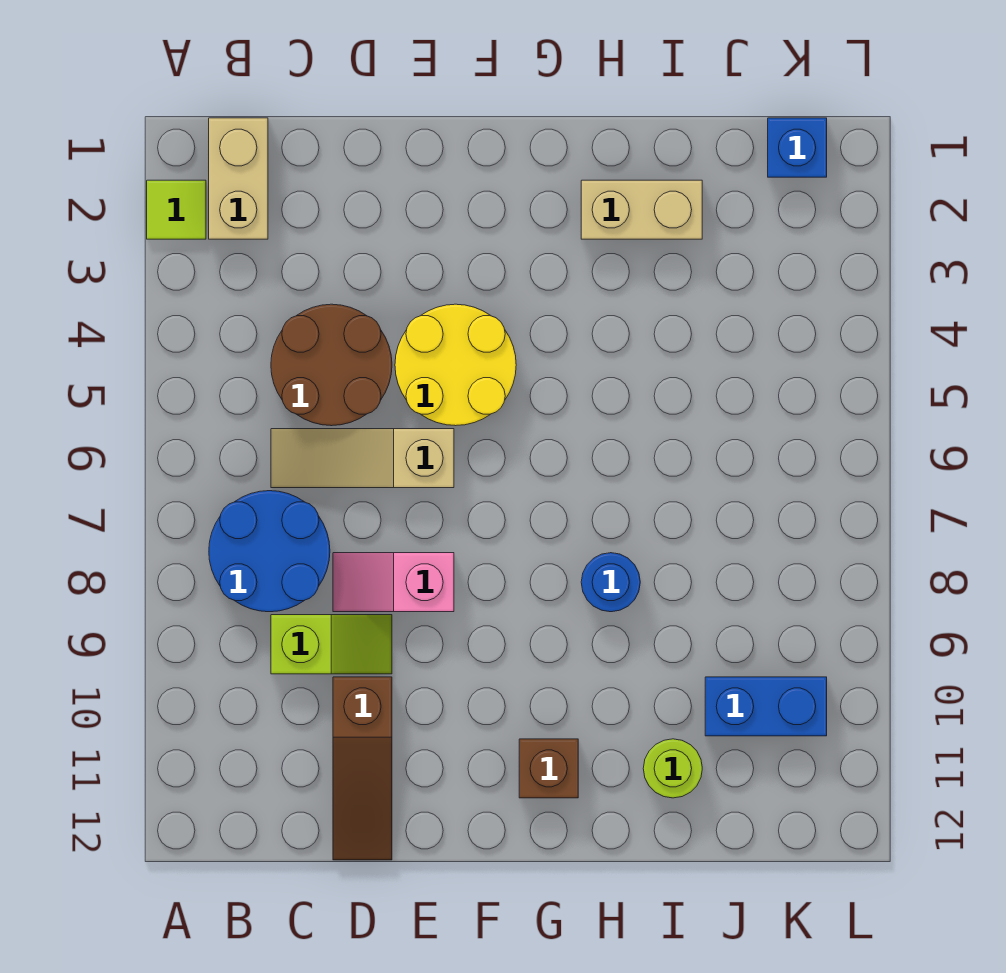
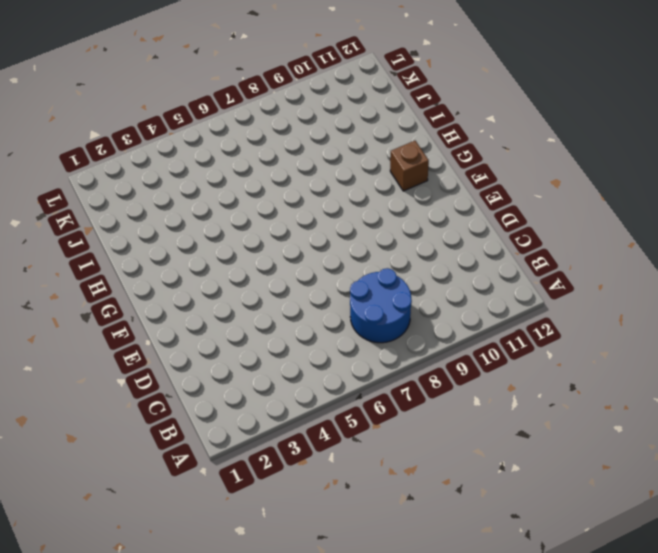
none -> lime 1x1 tile [147,180,206,239]
none -> tan 1x2 brick [209,118,268,239]
none -> brown 2x2 round brick [271,304,392,426]

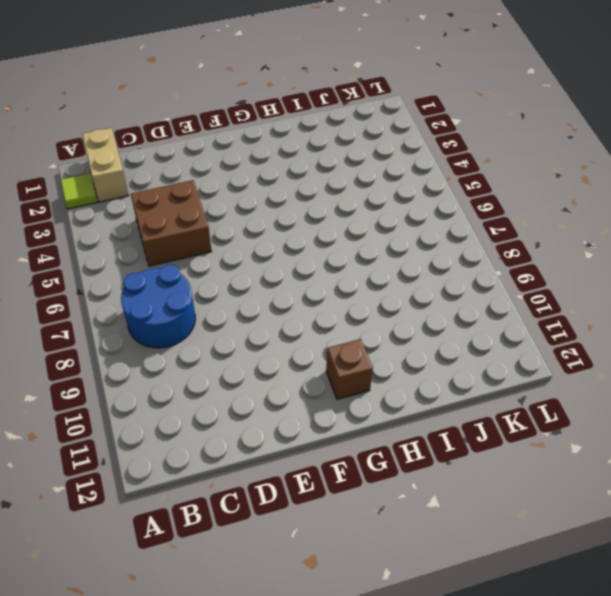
brown 2x2 brick [131,180,212,266] -> brown 2x2 round brick [271,304,392,426]
none -> tan 1x3 slope [271,429,454,488]
none -> lime 1x2 slope [271,615,392,674]
none -> pink 1x2 slope [333,553,454,612]

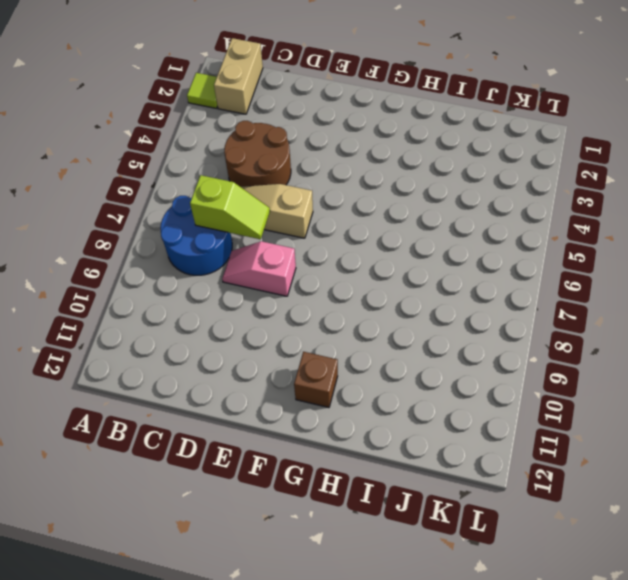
lime 1x2 slope [190,175,270,239] -> lime 1x2 slope moved to [271,615,392,674]
none -> brown 1x3 slope [333,677,392,860]
none -> yellow 2x2 round brick [395,304,516,426]
none -> tan 1x2 brick [581,180,702,239]

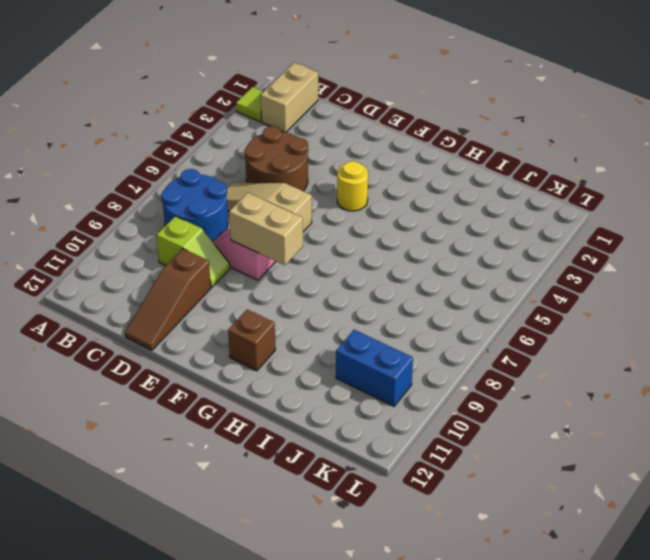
tan 1x2 brick [229,193,303,265] -> tan 1x2 brick moved to [581,180,702,239]
yellow 1x1 round brick [337,161,368,211] -> yellow 2x2 round brick [395,304,516,426]
none -> blue 1x1 round brick [581,553,640,612]
none -> lime 1x1 round brick [643,739,702,798]
none -> blue 1x1 brick [768,118,827,177]

